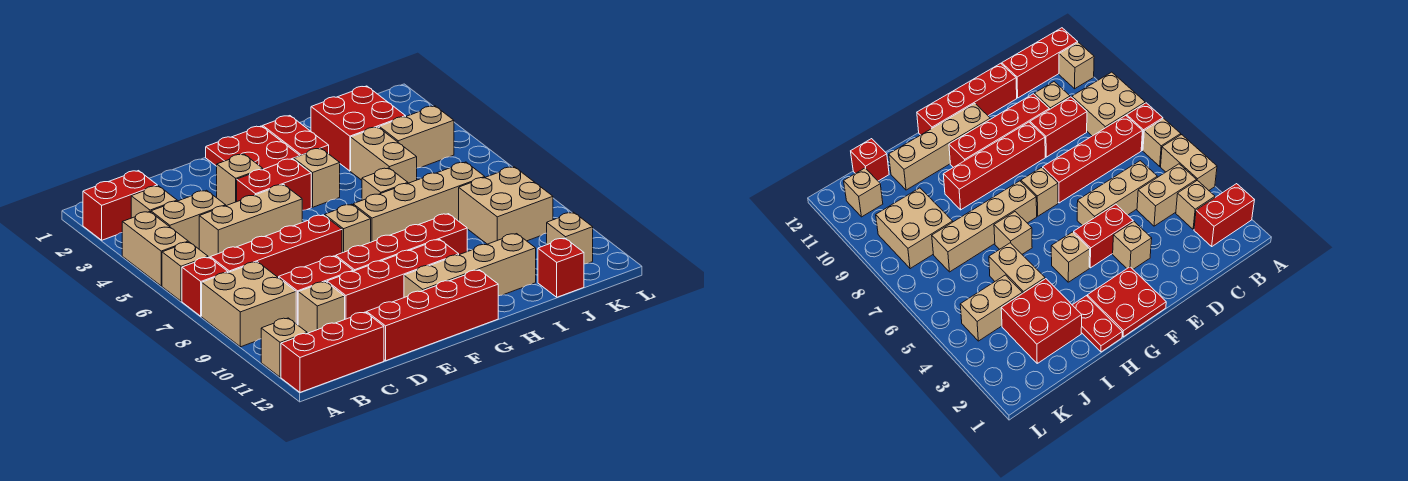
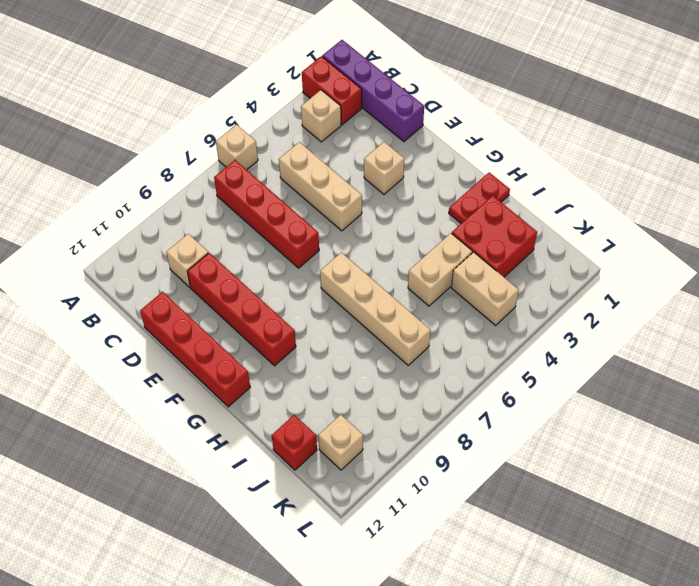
purple 1x4 brick [322,40,424,142] -> none
none -> tan 1x2 brick [122,212,188,286]
none -> red 1x1 brick [182,257,228,316]
none -> tan 2x2 brick [202,262,296,347]
none -> tan 1x1 brick [261,318,307,377]

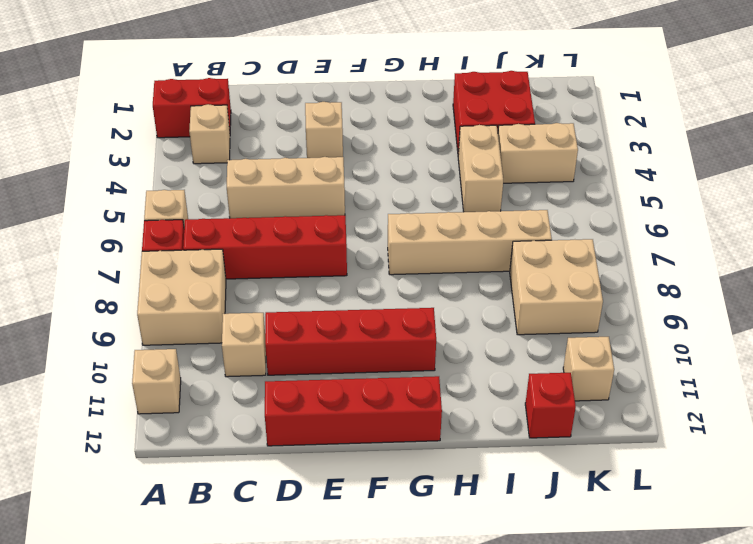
none -> tan 1x2 brick [122,212,188,286]
none -> red 1x3 brick [281,312,384,392]
none -> tan 1x2 brick [151,190,226,249]
none -> red 1x2 brick [279,256,353,325]

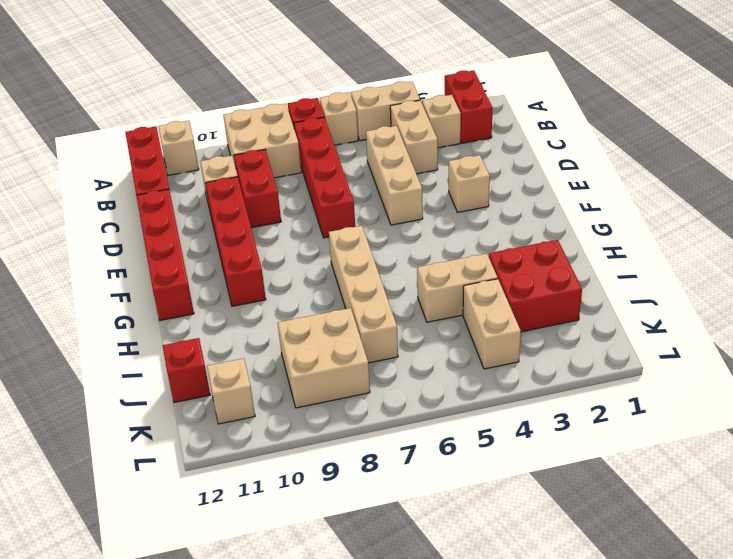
none -> red 1x2 brick [237,159,311,210]
none -> red 1x4 brick [336,214,467,271]
none -> red 2x2 plate [206,126,300,169]
none -> tan 1x1 brick [325,204,371,253]

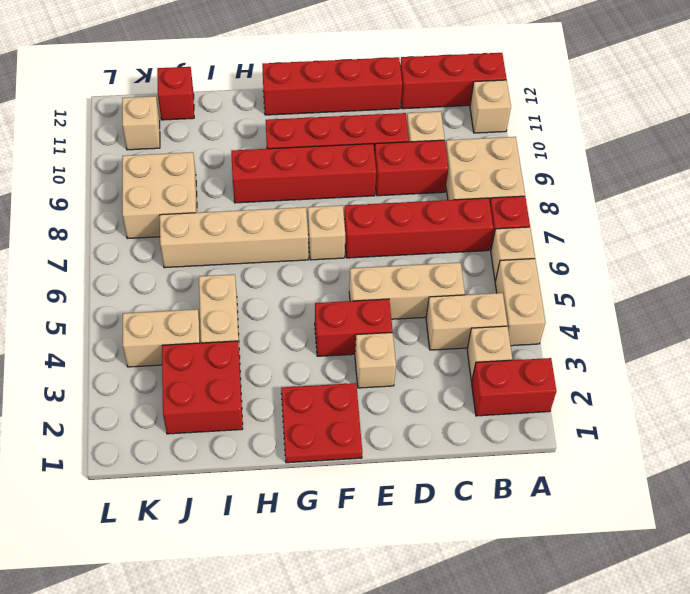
none -> tan 1x4 brick [404,234,536,297]
none -> tan 1x1 brick [294,148,340,207]
none -> red 1x2 plate [263,116,329,156]
none -> tan 1x1 brick [362,168,408,200]

